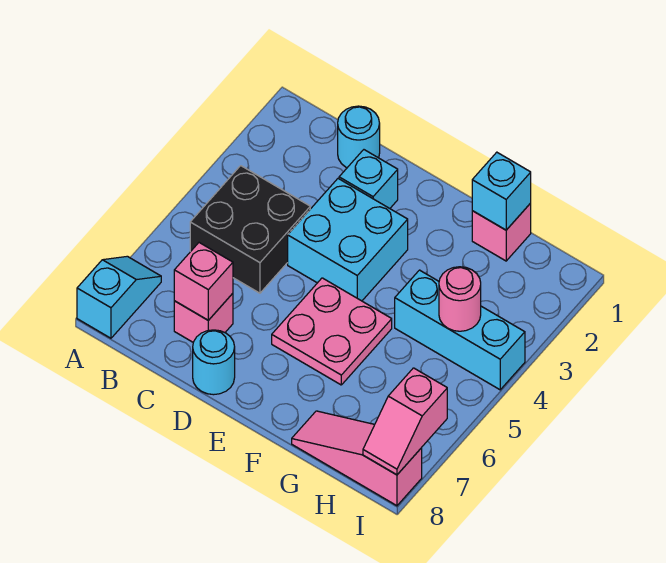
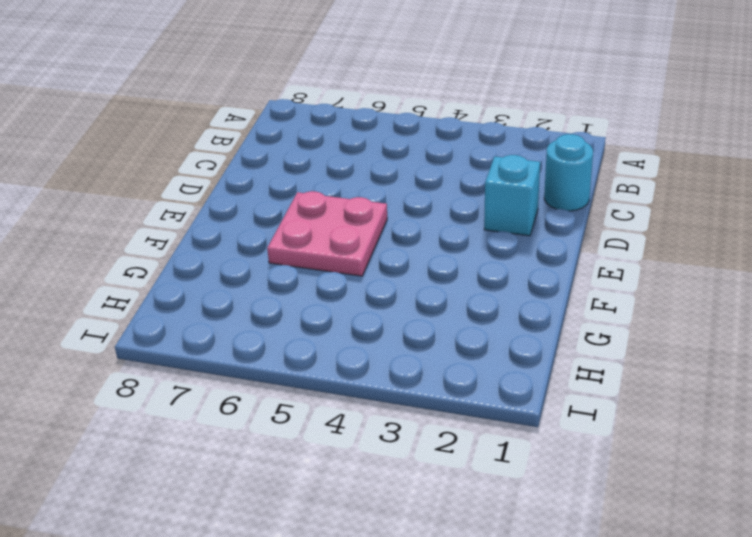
none -> cyan 1x2 slope [77,256,161,338]
none -> black 2x2 brick [190,166,310,293]
none -> pink 1x1 brick [174,293,233,342]

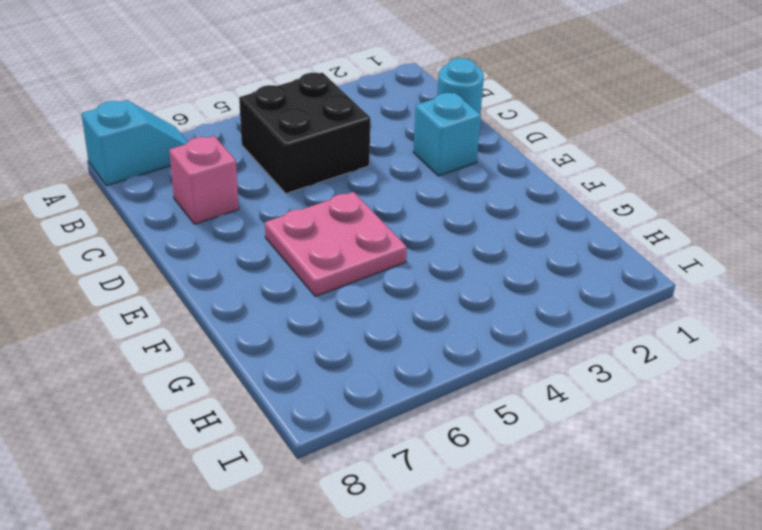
none -> cyan 2x2 brick [288,179,408,301]
none -> cyan 1x1 round brick [193,330,235,395]
none -> pink 1x1 brick [472,203,531,261]

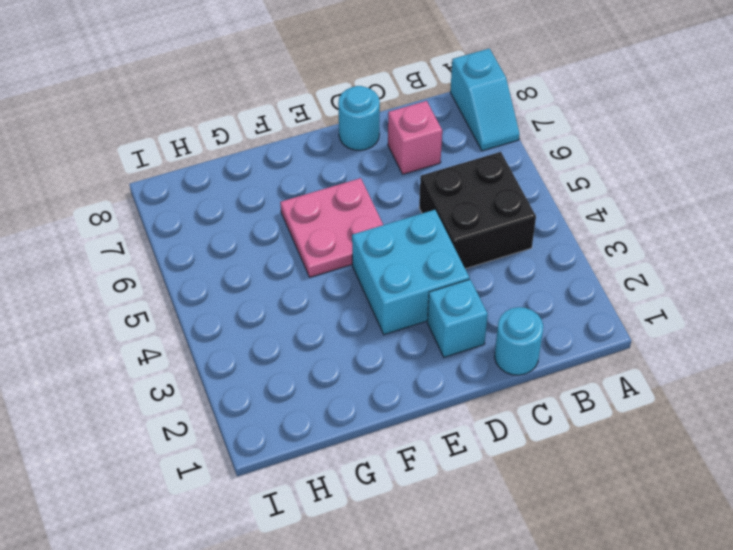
none -> pink 1x1 brick [472,203,531,261]
none -> cyan 1x3 brick [395,270,525,390]
none -> pink 1x3 slope [292,411,422,506]

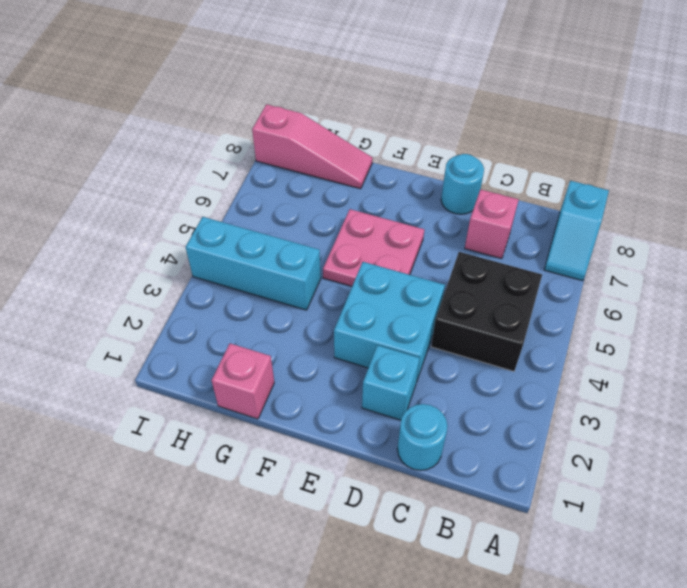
none -> pink 1x1 brick [174,243,233,320]
none -> cyan 1x1 brick [472,152,531,230]
none -> pink 1x1 round brick [439,267,481,331]

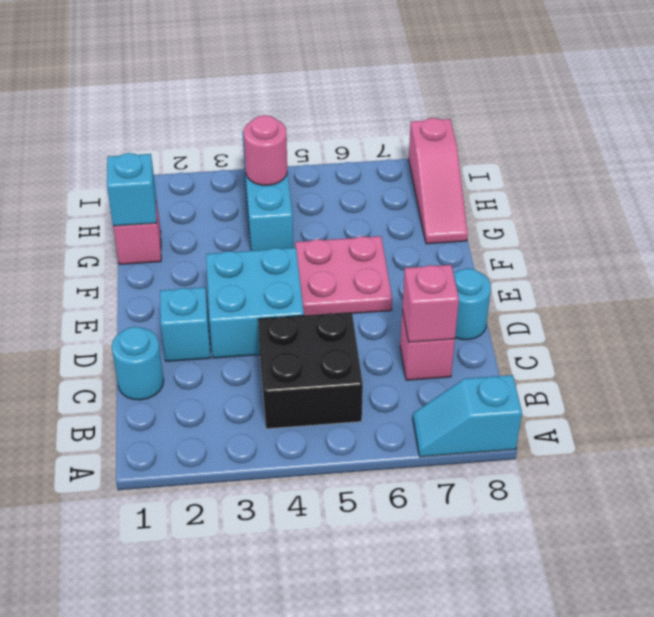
none -> pink 1x2 slope [363,368,447,475]

